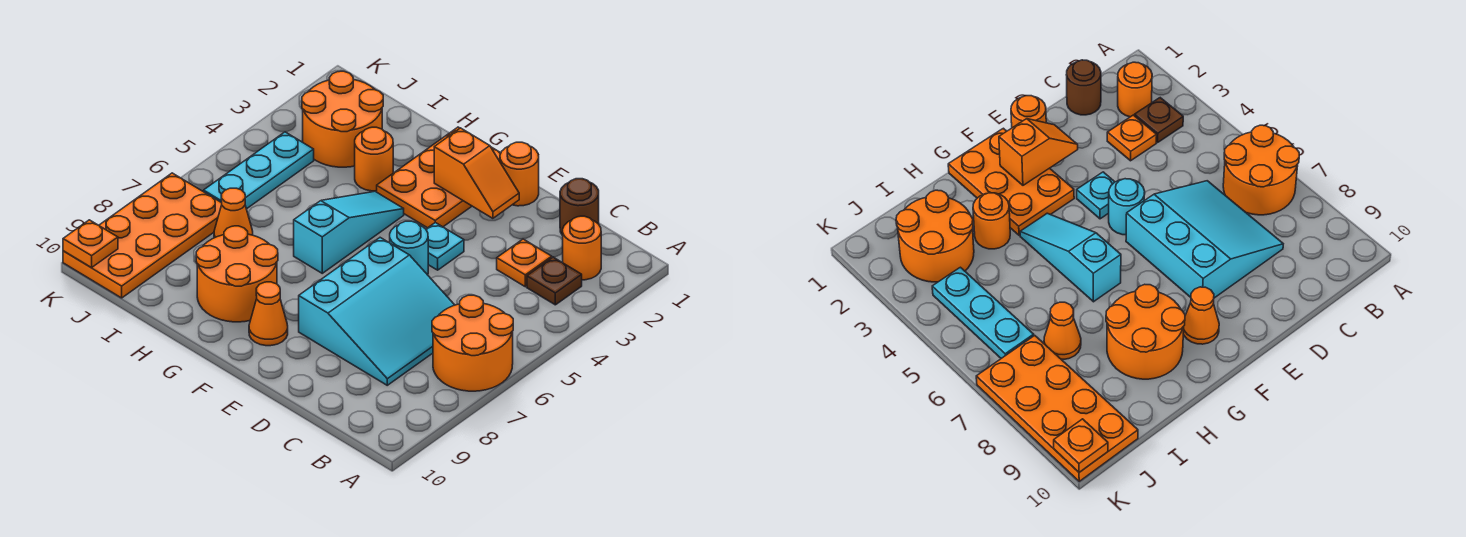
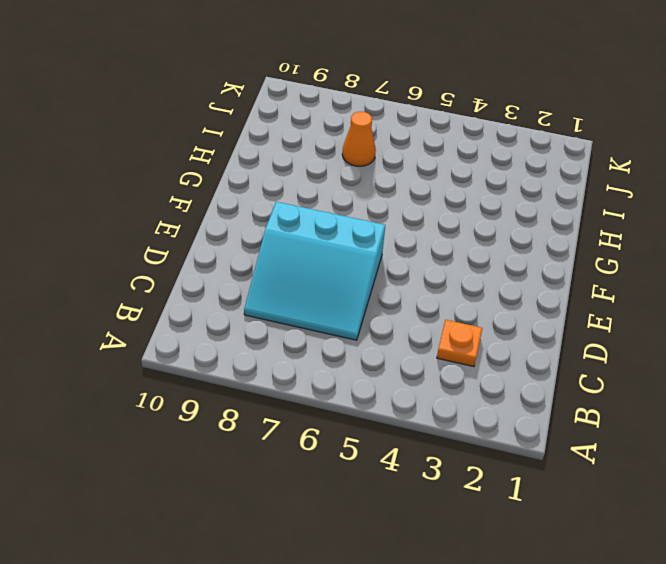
none -> orange 2x2 round brick [432,295,513,391]
none -> orange 1x1 round brick [563,216,601,280]
none -> brown 1x1 plate [527,257,582,305]

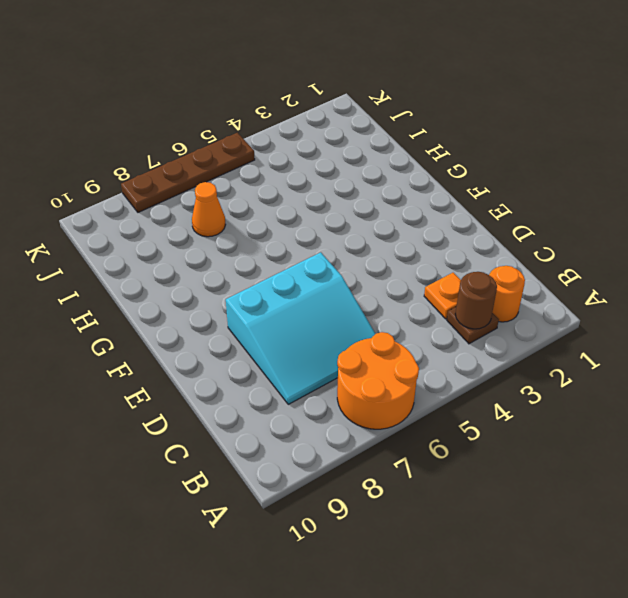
brown 1x1 round brick [455,272,497,329] -> brown 1x1 round brick moved to [560,179,599,235]
brown 1x4 plate [121,133,255,212] -> orange 2x4 plate [63,173,222,298]
none -> orange 1x1 round brick [500,142,539,206]
none -> cyan 1x1 plate [426,223,464,270]
none -> cyan 1x1 round brick [390,221,428,275]

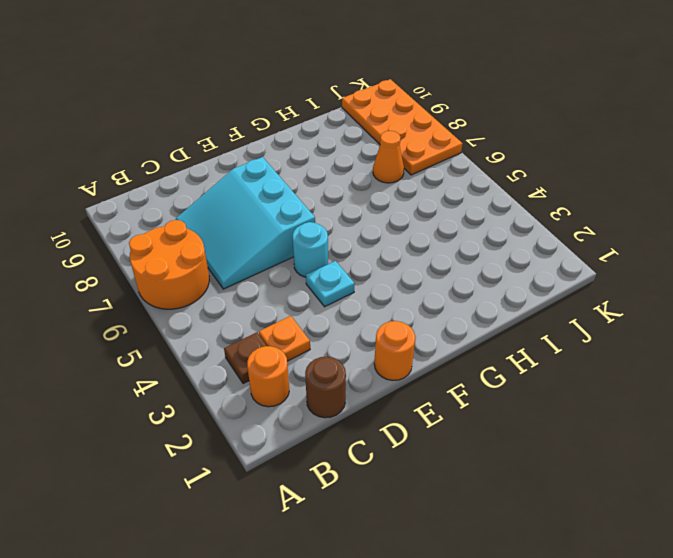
none -> orange 2x3 plate [377,127,501,228]
none -> orange 1x1 cone [249,282,288,346]
none -> cyan 1x3 slope [294,191,404,273]

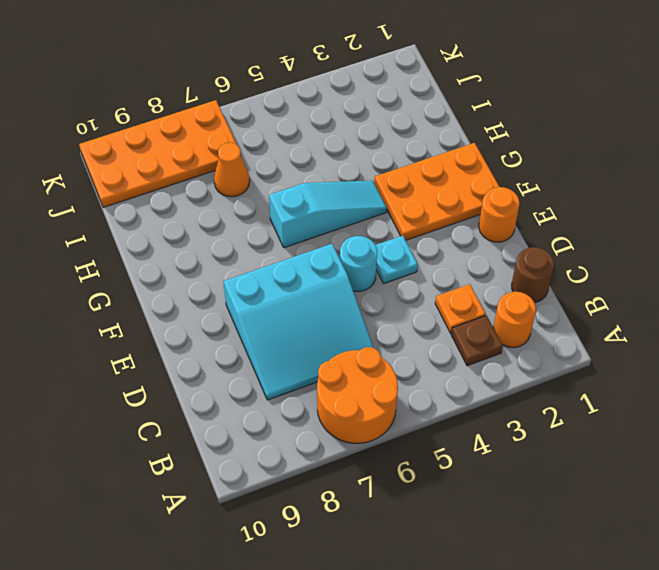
none -> orange 1x1 cone [249,282,288,346]
none -> orange 2x2 round brick [196,226,278,322]
none -> orange 1x1 round brick [355,127,393,191]

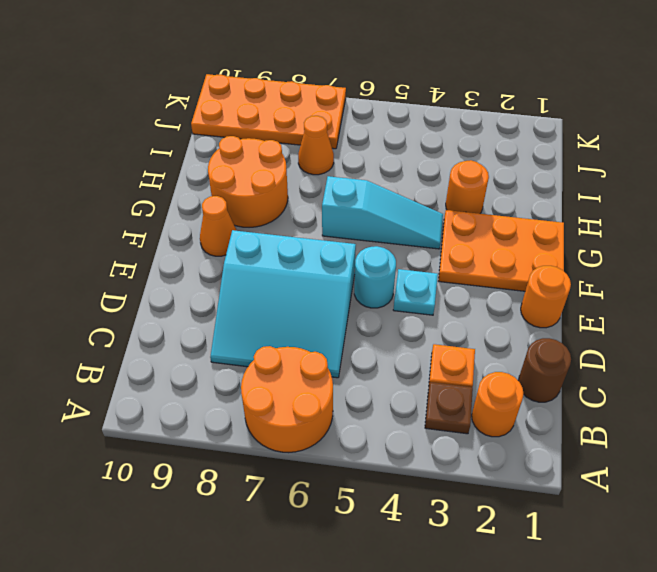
none -> orange 2x2 round brick [302,71,383,167]
none -> cyan 1x3 plate [204,132,314,209]
none -> orange 1x2 slope [434,128,519,218]

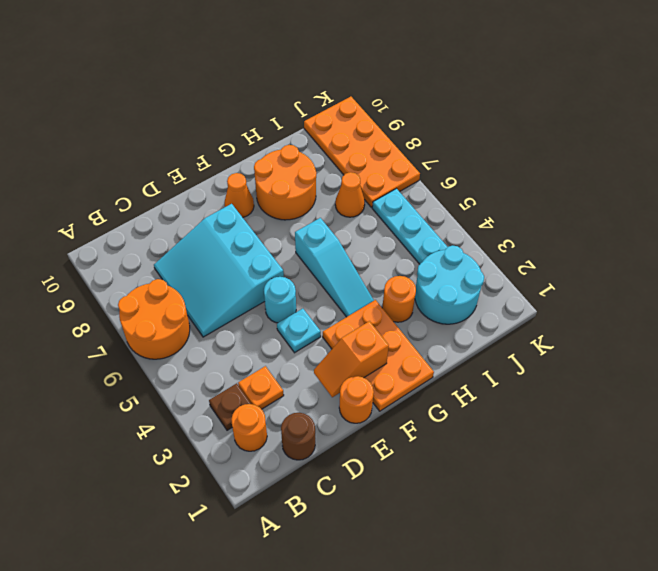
cyan 2x2 round brick [415,246,484,324] -> orange 2x2 round brick [302,71,383,167]
none -> orange 1x1 plate [63,220,118,268]

